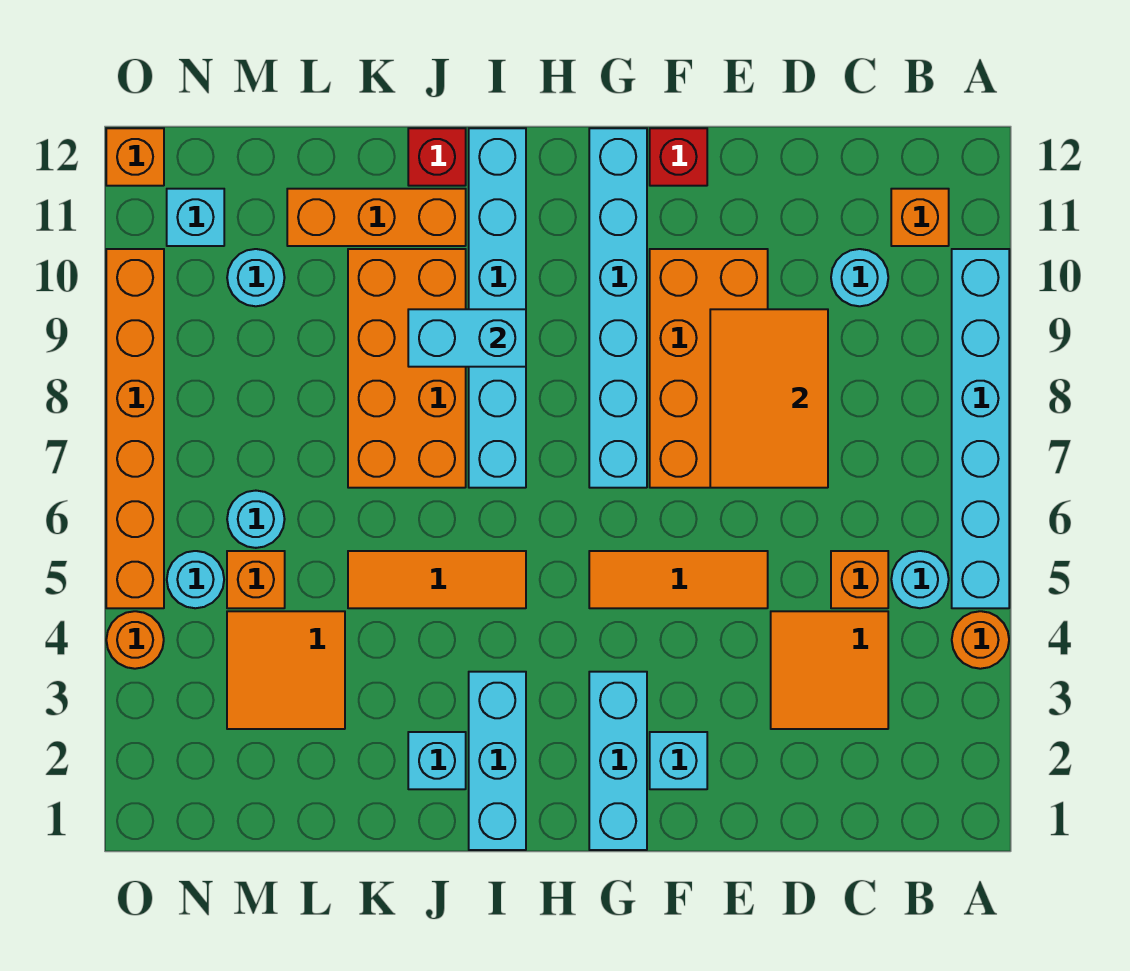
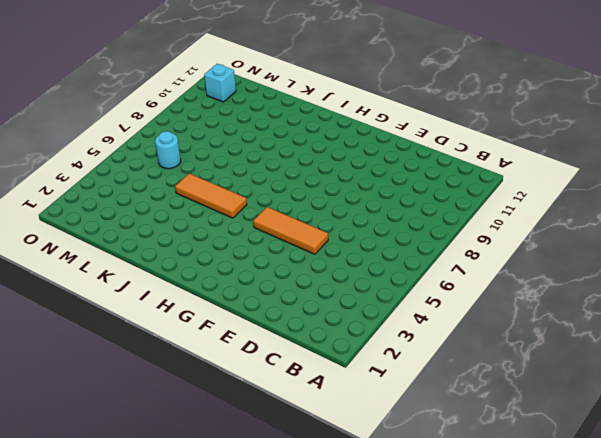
none -> orange 1x1 round brick [952,611,1009,669]
none -> cyan 1x6 brick [952,249,1009,608]
none -> cyan 1x1 round brick [891,551,949,608]
none -> orange 1x1 brick [891,189,949,246]

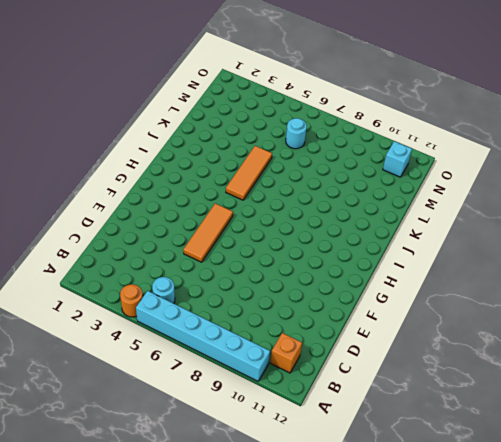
none -> orange 2x2 tile [771,611,888,729]
none -> orange 1x1 brick [831,551,888,608]
none -> cyan 1x1 round brick [831,249,888,306]
none -> orange 2x4 brick [650,249,768,488]

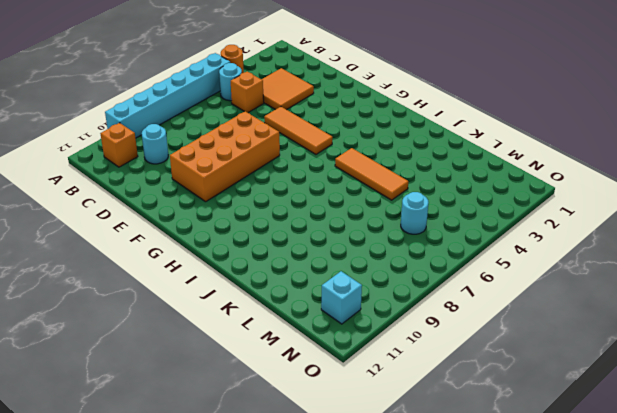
none -> cyan 1x1 brick [650,732,707,789]
none -> red 1x1 brick [650,128,707,186]
none -> cyan 1x3 brick [589,672,647,850]
none -> cyan 1x6 brick [589,128,647,488]

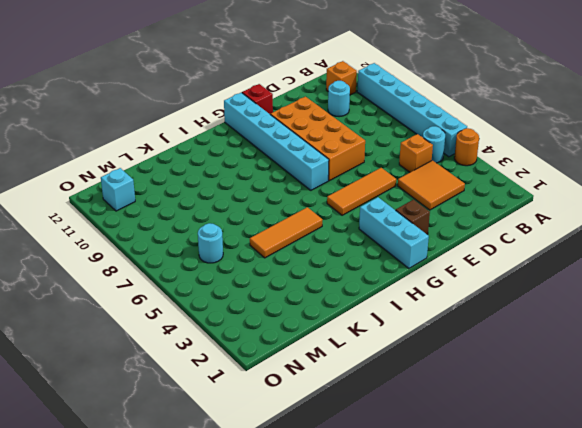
brown 1x1 brick [396,200,430,234] -> cyan 1x1 brick [650,732,707,789]
none -> cyan 1x3 brick [469,672,526,850]
none -> cyan 1x6 brick [469,128,526,488]
none -> cyan 1x1 brick [408,732,466,789]
none -> orange 2x4 brick [348,249,466,488]

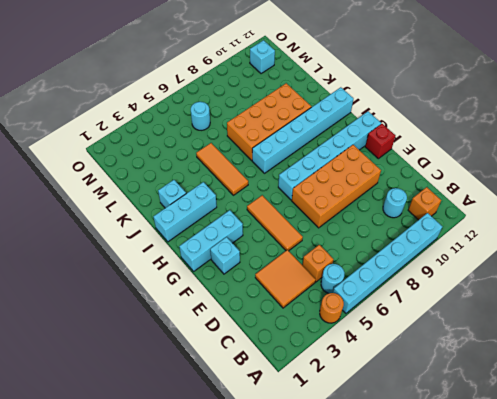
none -> orange 1x3 brick [287,189,466,246]
none -> red 1x1 brick [408,128,466,186]
none -> orange 2x2 tile [227,611,345,729]
none -> orange 1x1 brick [227,551,285,608]

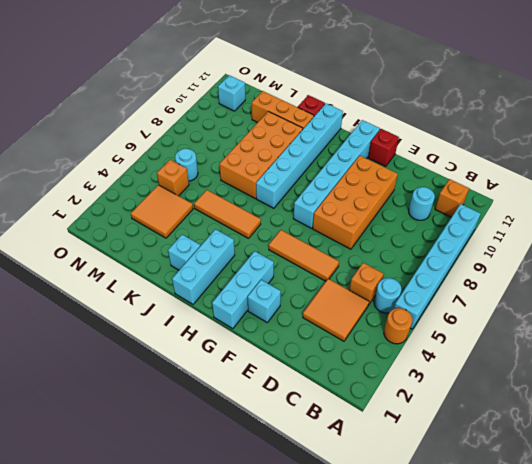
none -> cyan 1x1 round brick [227,249,285,306]
none -> cyan 1x1 round brick [167,551,224,608]
none -> orange 1x1 round brick [106,611,164,669]
none -> orange 1x6 brick [106,249,164,608]

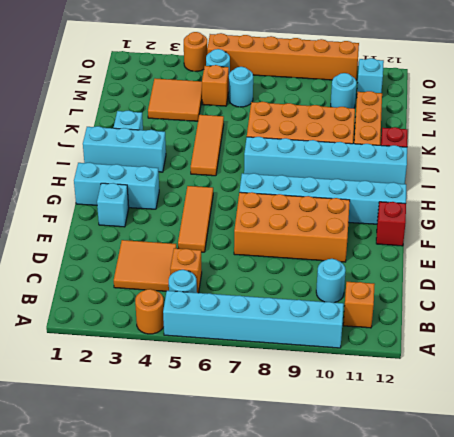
none -> orange 1x1 brick [106,128,164,186]
none -> orange 2x3 tile [710,309,828,488]
none -> cyan 1x2 brick [408,309,526,367]

